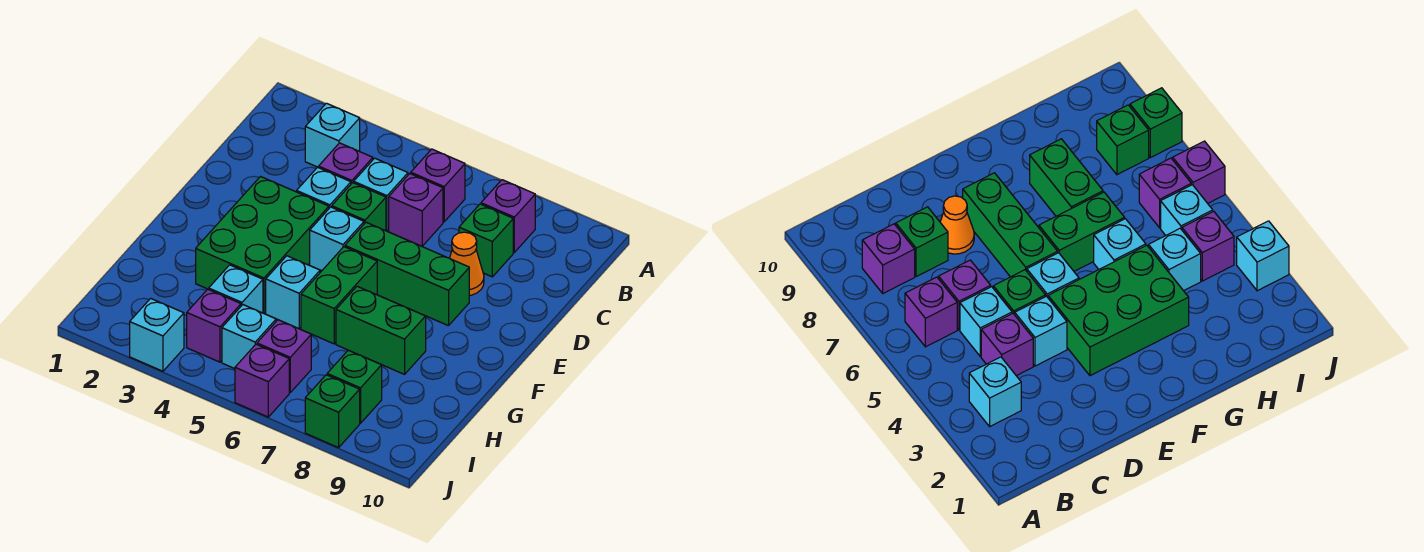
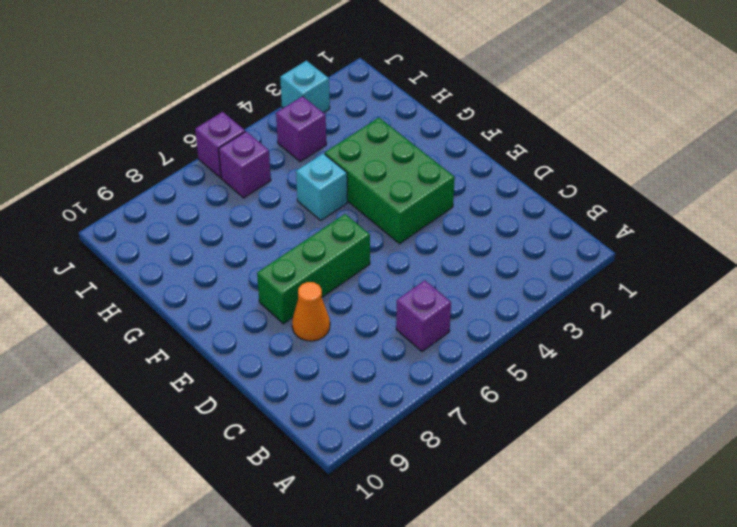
none -> cyan 1x1 brick [305,103,360,168]
none -> purple 1x1 brick [481,180,535,252]
none -> purple 1x1 brick [319,143,373,184]

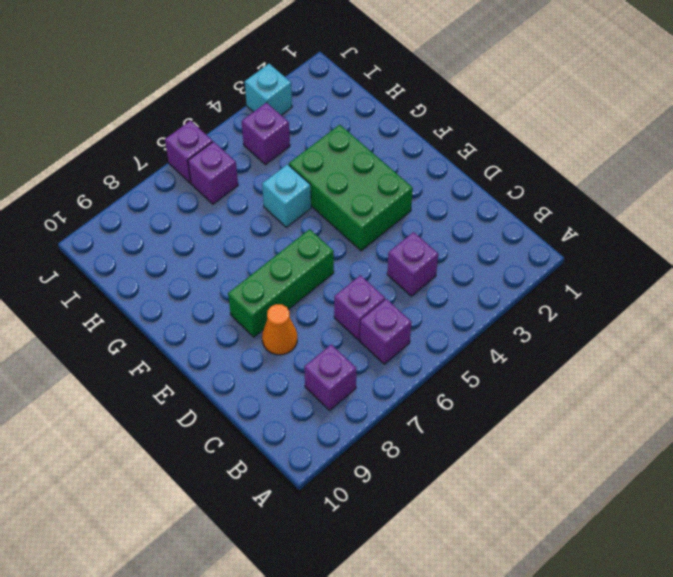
none -> cyan 1x1 brick [305,103,360,168]
none -> cyan 1x1 brick [354,158,408,231]
none -> green 1x1 brick [459,204,513,277]

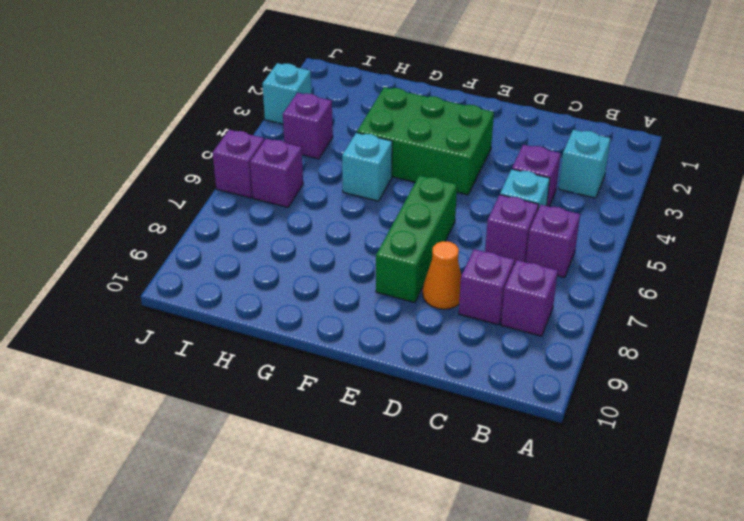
purple 1x1 brick [459,249,514,325] -> green 1x1 brick [459,204,513,277]
none -> cyan 1x1 brick [297,167,351,208]
none -> green 1x1 brick [332,183,386,231]
none -> cyan 1x1 brick [310,207,364,271]

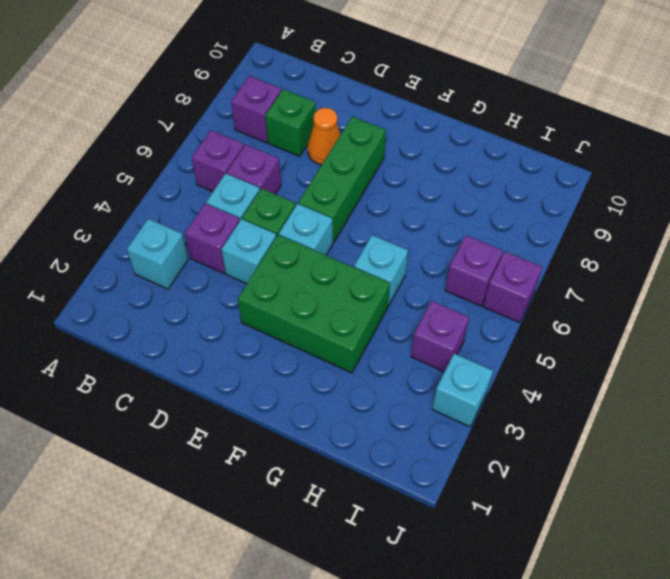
none -> green 1x2 brick [301,247,377,344]
none -> green 1x2 brick [336,286,426,374]
none -> cyan 1x1 brick [209,265,263,313]

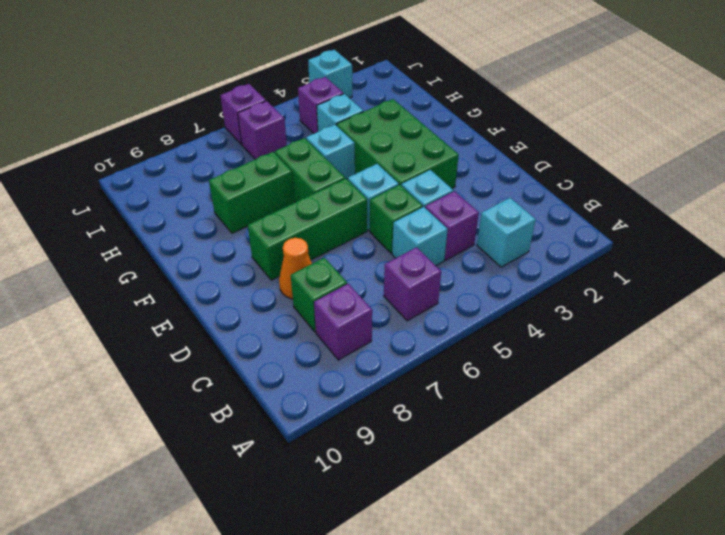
none -> purple 1x1 brick [389,174,443,246]
none -> cyan 1x1 brick [222,305,276,369]
none -> green 1x1 brick [327,350,382,423]

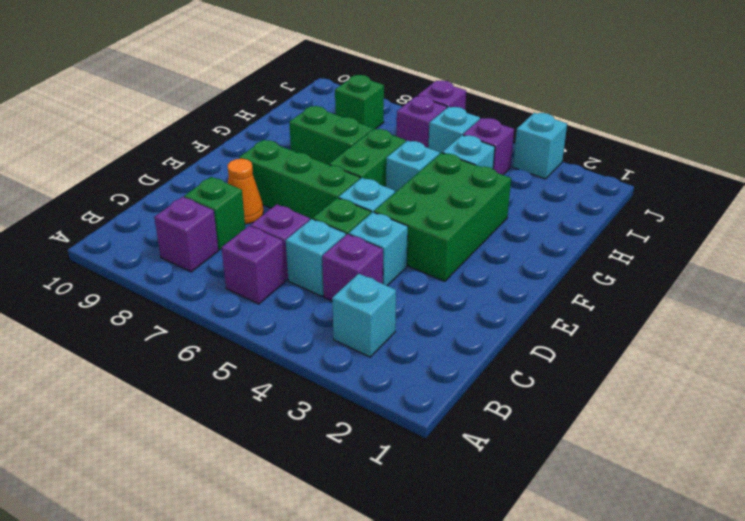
none -> green 1x1 brick [305,375,360,448]

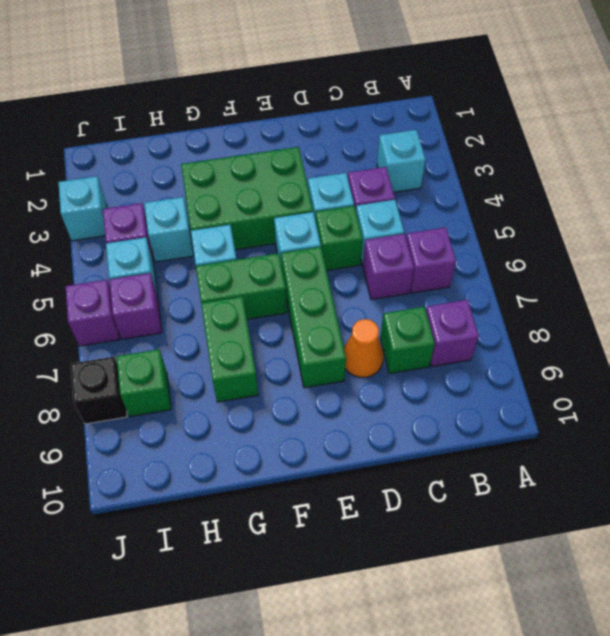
black 1x1 brick [71,357,127,424] -> green 1x1 brick [305,375,360,448]

